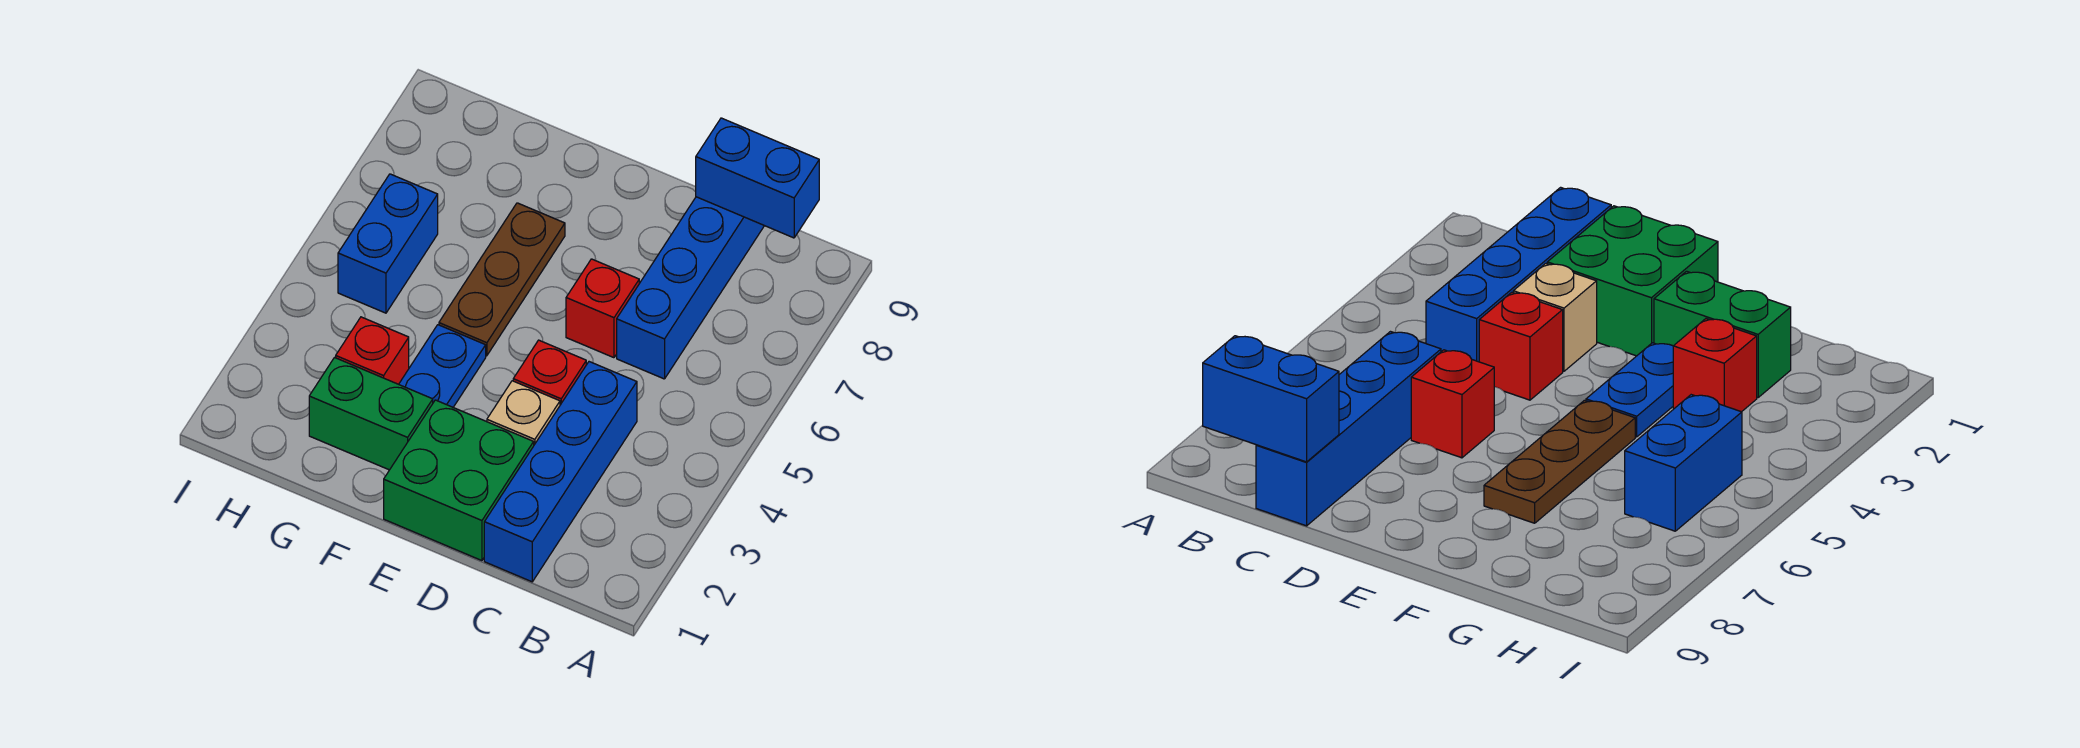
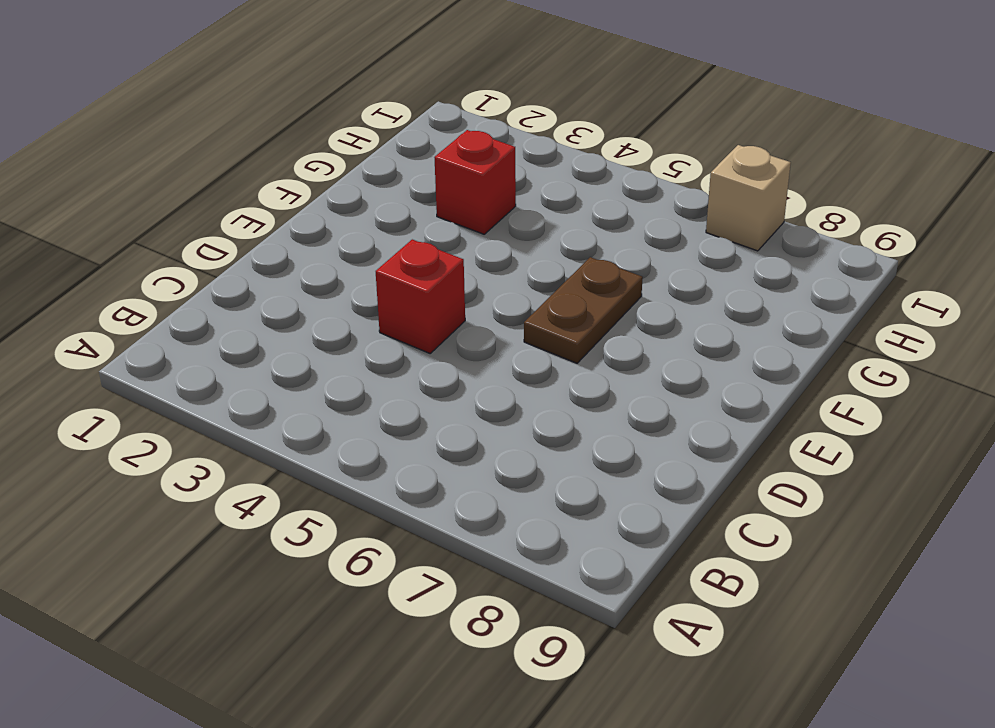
brown 1x2 plate [524,257,643,363] -> brown 1x3 plate [439,203,565,356]
tan 1x1 brick [706,145,791,251] -> tan 1x1 brick moved to [487,381,560,445]
none -> blue 1x4 brick [484,362,637,582]
none -> blue 1x4 brick [617,197,764,379]
none -> green 2x2 brick [384,400,534,561]

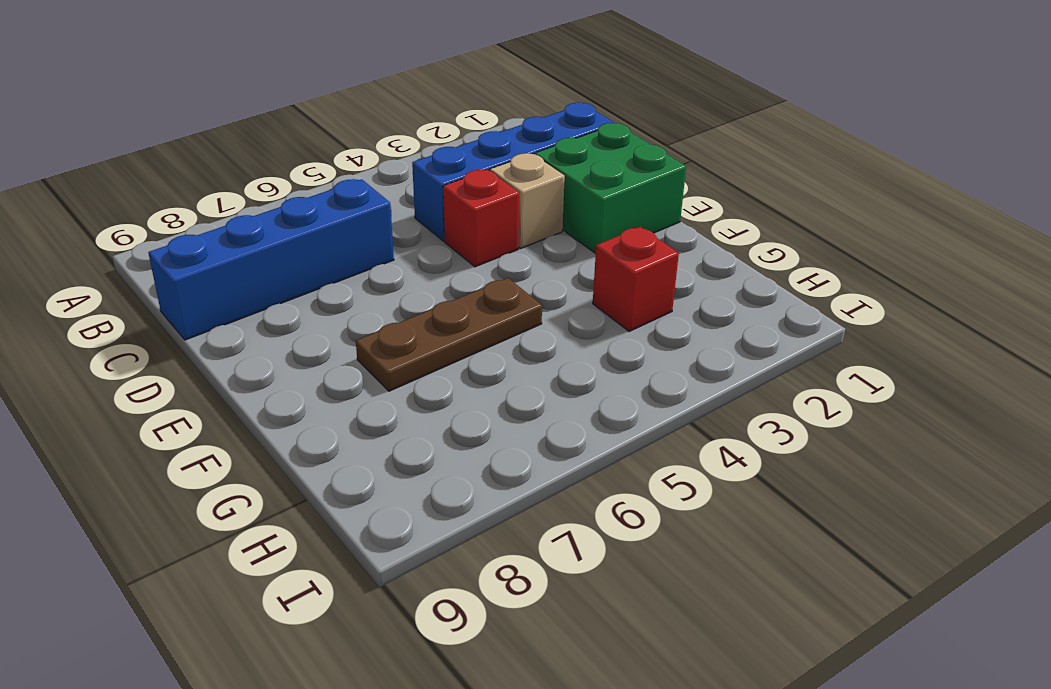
none -> red 1x1 brick [566,259,639,358]
none -> green 1x2 brick [309,358,433,470]
none -> blue 1x2 plate [399,325,486,407]

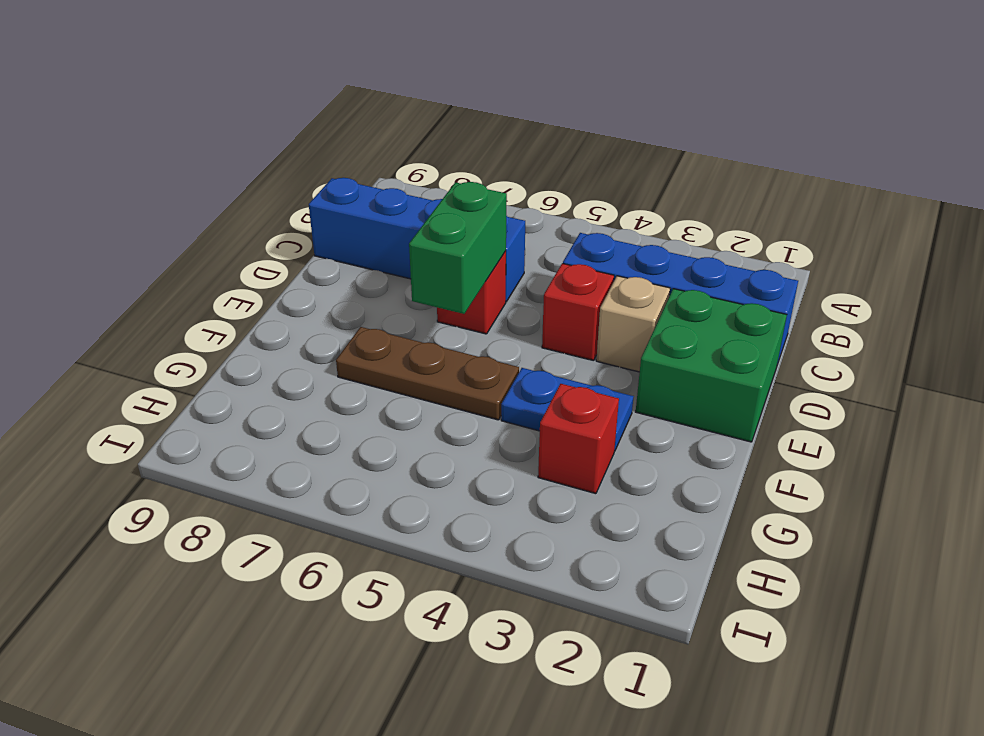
green 1x2 brick [409,182,507,314] -> green 1x2 brick moved to [309,358,433,470]
none -> blue 1x2 brick [338,174,438,313]
none -> blue 1x2 brick [696,118,819,238]

